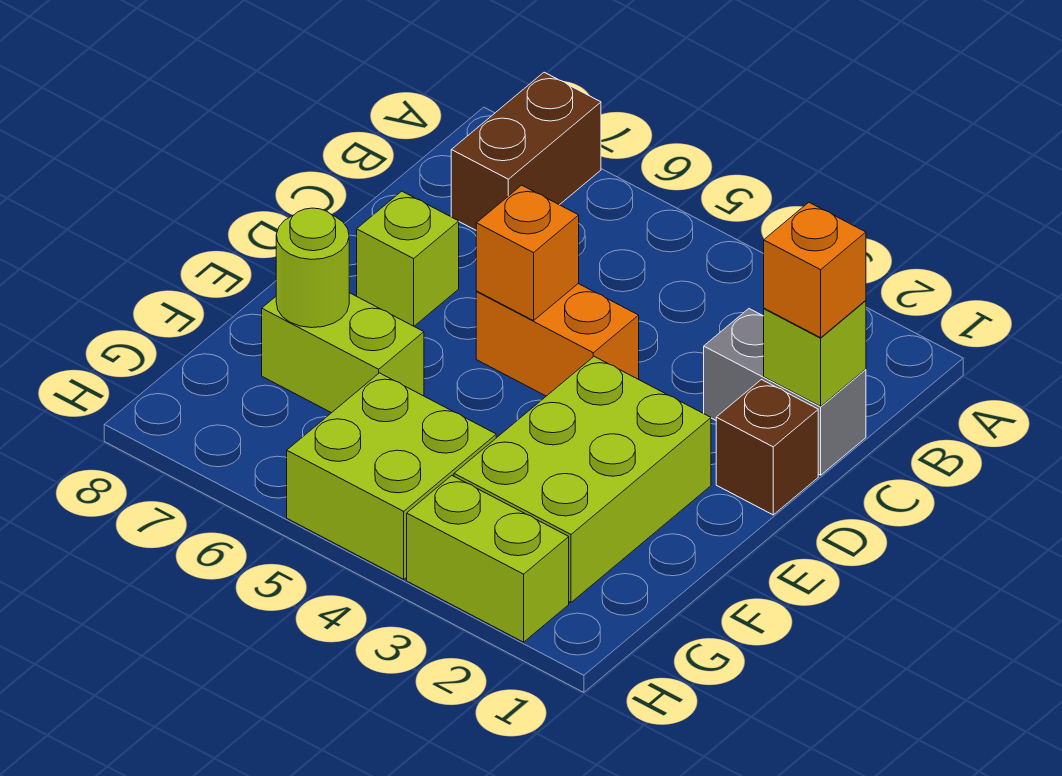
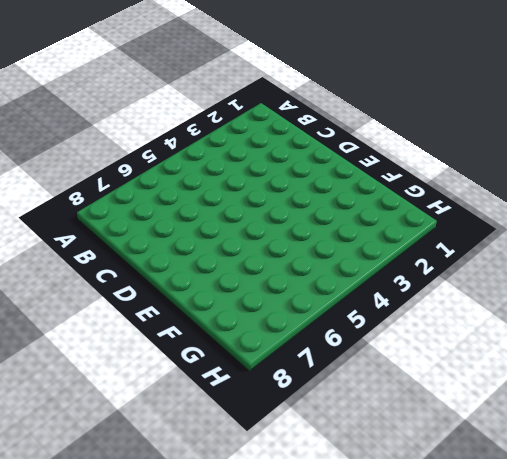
none -> brown 1x2 brick [451,72,601,230]
none -> grey 1x2 brick [704,309,866,475]
none -> brown 1x1 brick [716,380,818,515]

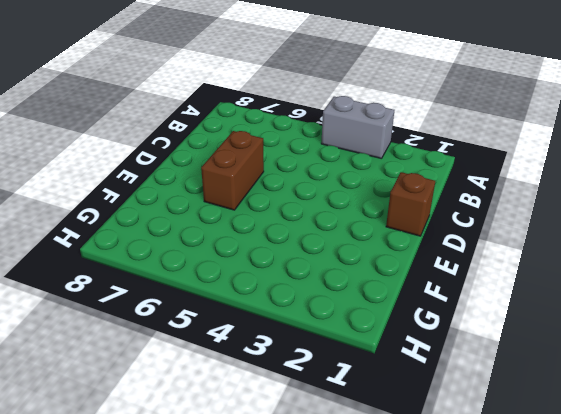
grey 1x2 brick [321,96,394,159] -> grey 1x2 brick moved to [704,309,866,475]
brown 1x2 brick [201,131,264,210] -> brown 1x2 brick moved to [451,72,601,230]
none -> orange 1x2 brick [476,283,639,396]
none -> lime 1x1 brick [357,191,459,326]
none -> lime 2x3 brick [454,357,711,602]

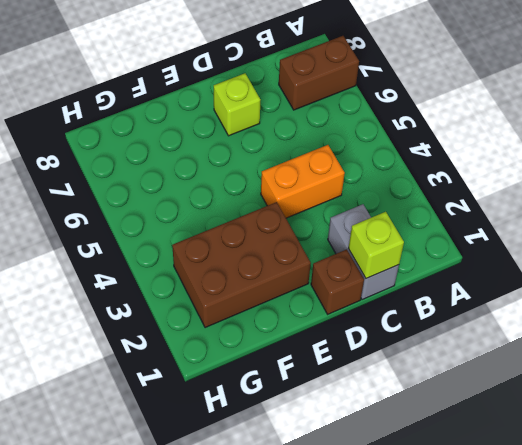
orange 1x2 brick [261,145,345,218] -> orange 1x2 brick turned to [476,283,639,396]
brown 2x3 brick [172,202,311,328] -> lime 2x3 brick [454,357,711,602]
none -> lime 1x2 brick [262,293,424,413]
none -> lime 2x2 brick [287,373,496,579]
none -> lime 1x2 brick [407,476,569,642]

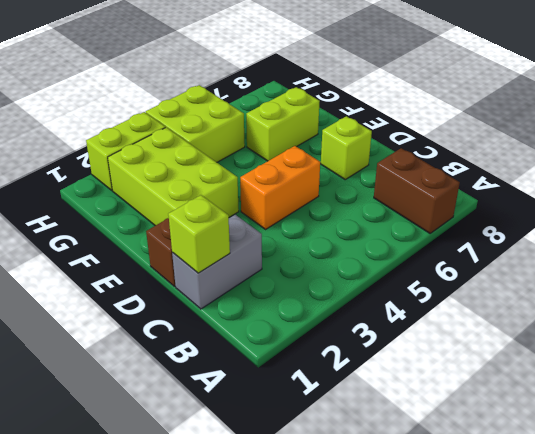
none -> orange 1x1 brick [476,185,579,321]
none -> lime 1x1 round brick [276,208,349,328]
none -> orange 1x1 brick [764,202,866,338]

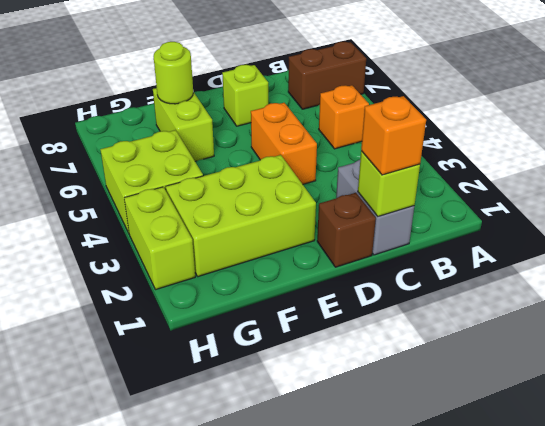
orange 1x1 brick [319,85,369,149] -> orange 1x1 brick moved to [476,185,579,321]

